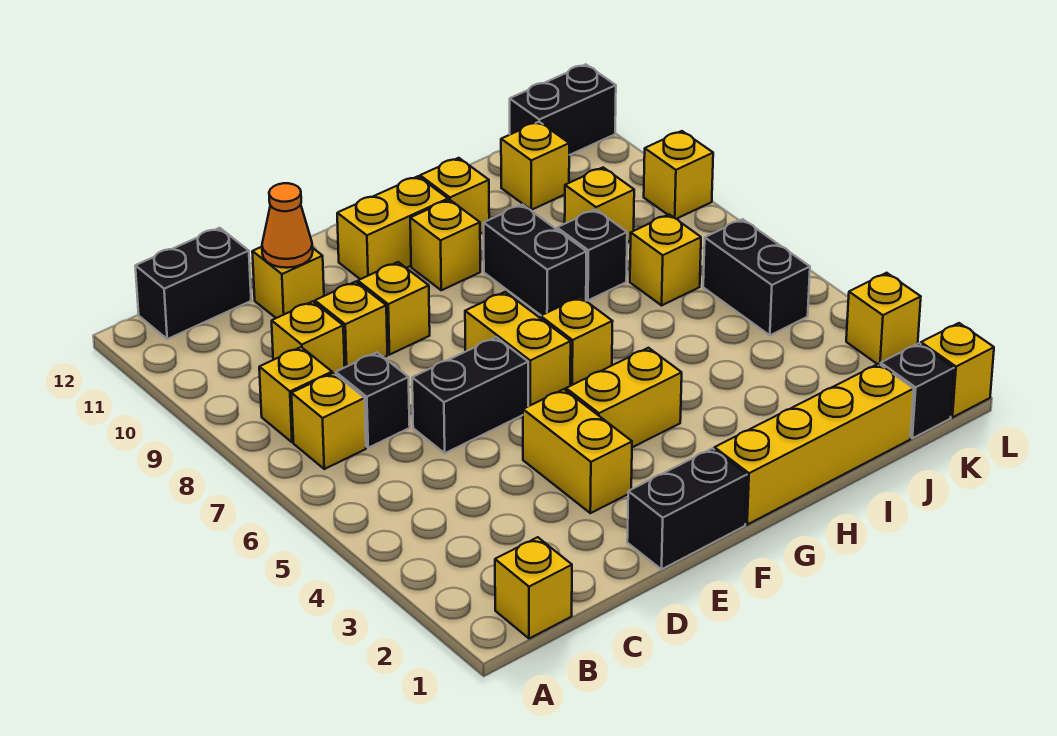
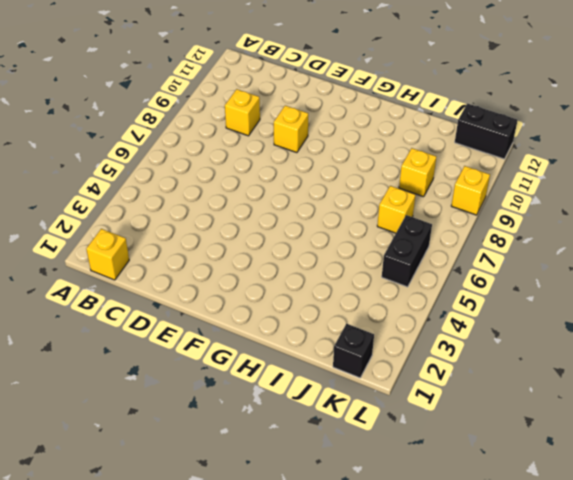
none -> yellow 1x1 brick [291,373,366,469]
none -> yellow 1x1 brick [259,347,332,442]
none -> black 1x2 brick [135,228,251,339]
none -> black 1x1 brick [336,352,410,448]

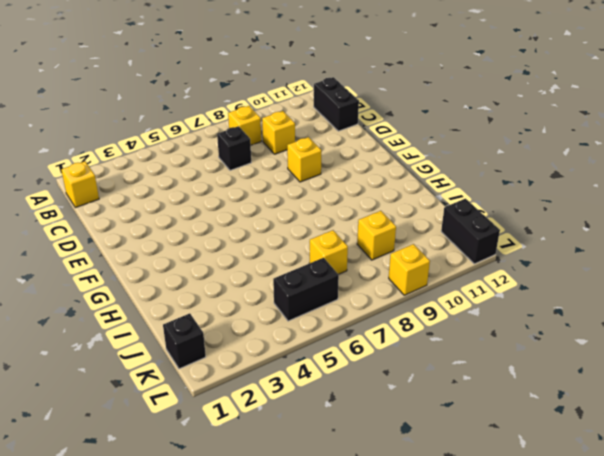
none -> yellow 1x1 brick [291,373,366,469]
none -> black 1x2 brick [412,337,528,453]
none -> yellow 1x1 brick [315,282,387,367]
none -> yellow 1x1 brick [252,247,324,318]

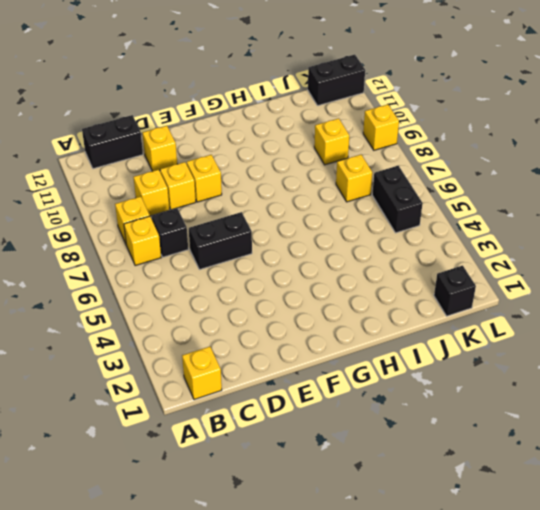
none -> black 1x2 brick [627,448,747,569]
none -> yellow 1x2 brick [523,389,632,513]
none -> yellow 1x2 brick [566,348,682,447]
none -> yellow 1x2 brick [465,292,571,406]

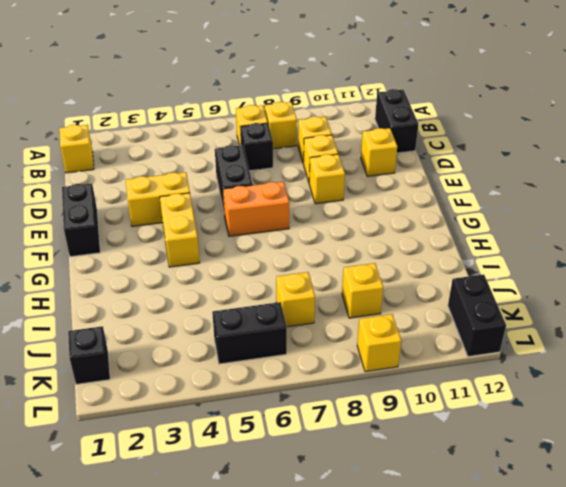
orange 1x2 brick [223,182,289,236] -> yellow 1x2 brick [465,292,571,406]
none -> yellow 1x2 brick [337,176,448,279]
none -> yellow 1x4 brick [714,364,914,525]
none -> yellow 1x1 brick [540,297,612,386]
none -> yellow 1x1 brick [410,200,480,290]

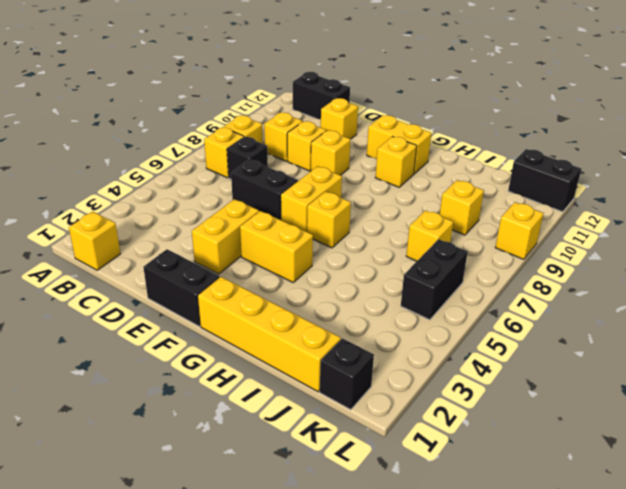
none -> black 1x2 brick [484,205,586,315]
none -> yellow 1x1 brick [420,158,489,234]
none -> black 1x1 brick [557,209,627,300]
none -> yellow 1x1 brick [501,122,569,210]

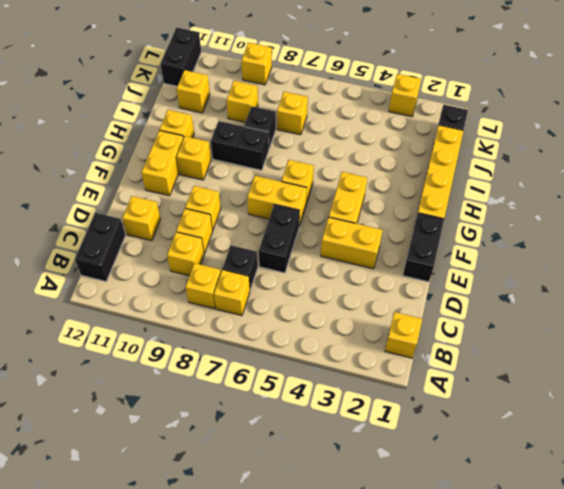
none -> black 1x2 brick [703,219,810,335]
none -> yellow 1x1 brick [921,323,994,417]
none -> orange 1x1 cone [262,183,313,268]

